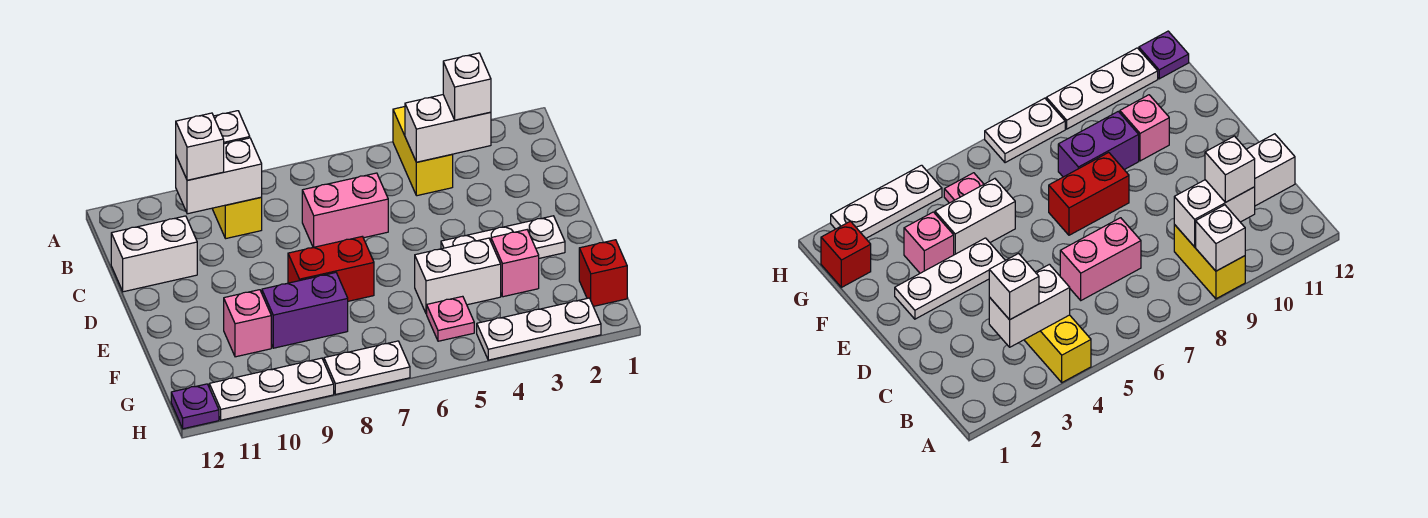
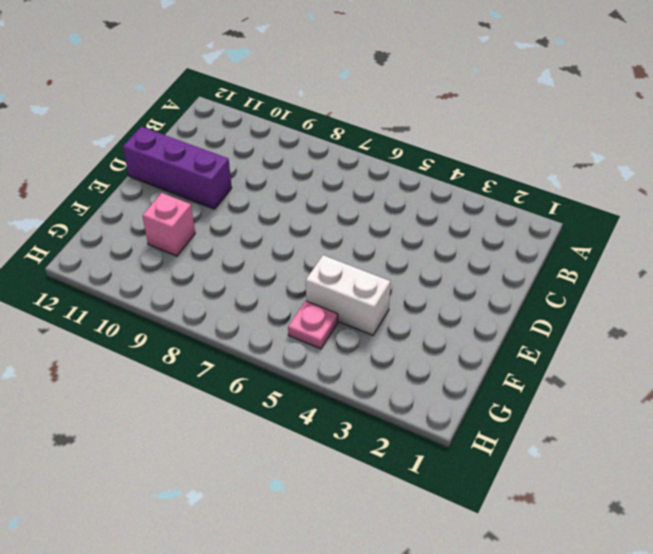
purple 1x3 brick [123,127,232,209] -> none
none -> yellow 1x2 brick [393,107,453,196]
none -> yellow 1x2 brick [212,197,262,239]
none -> pink 1x2 brick [302,173,388,247]

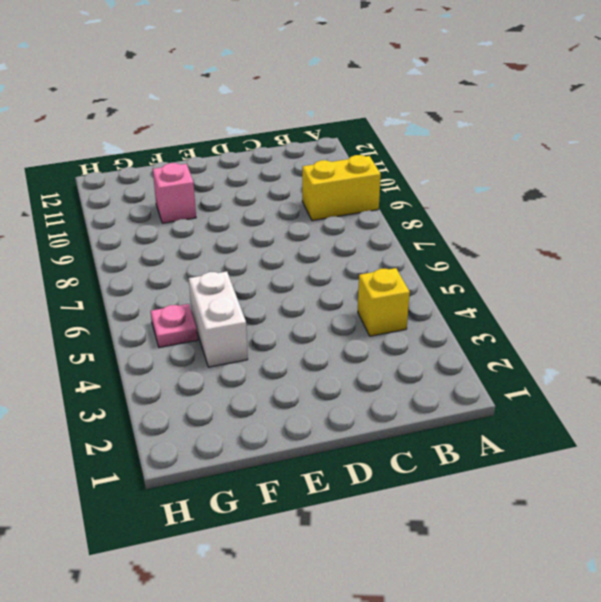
yellow 1x1 brick [358,268,410,336] -> yellow 1x2 brick [393,107,453,196]
none -> pink 1x2 brick [302,173,388,247]
none -> white 1x2 brick [111,216,197,292]
none -> white 1x3 plate [441,216,565,258]

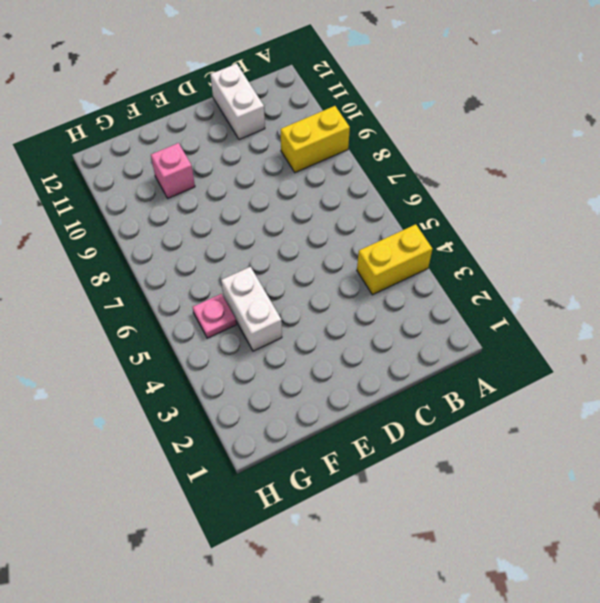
none -> pink 1x2 brick [302,173,388,247]
none -> white 1x3 plate [441,216,565,258]
none -> red 1x2 brick [288,236,374,301]

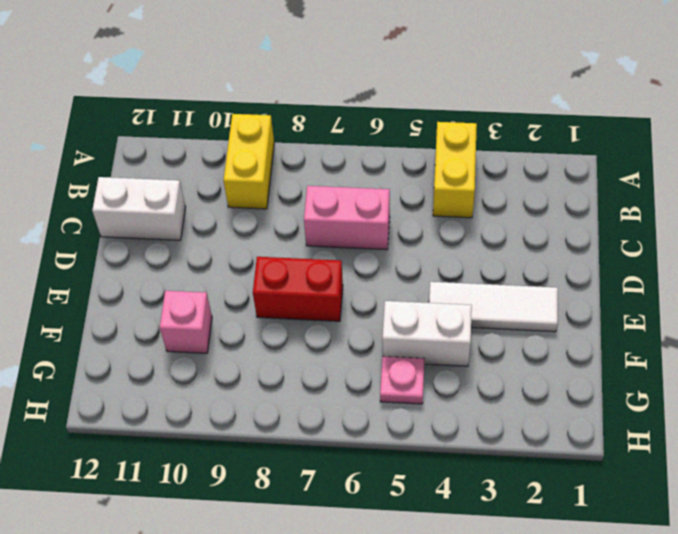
white 1x3 tile [429,282,558,332] -> white 1x3 plate [441,216,565,258]
none -> pink 1x1 brick [491,230,539,297]
none -> purple 1x2 brick [262,273,348,348]
none -> red 1x1 brick [579,240,627,306]

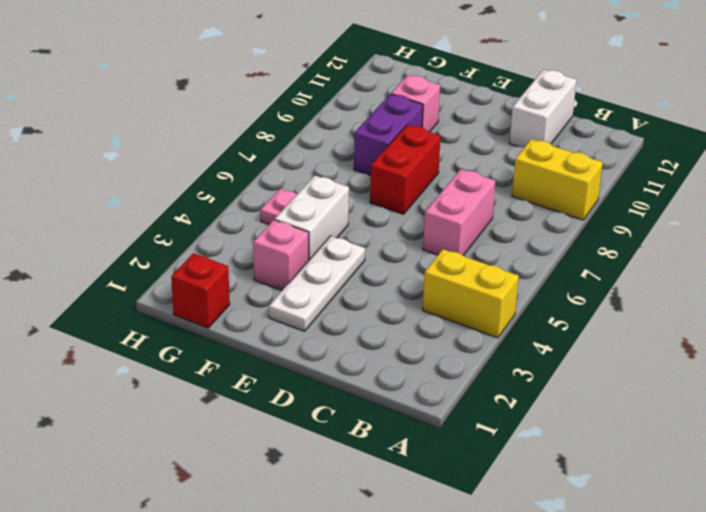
none -> white 1x3 plate [477,298,601,360]
none -> white 1x2 plate [324,341,410,394]
none -> white 1x3 plate [209,358,334,420]

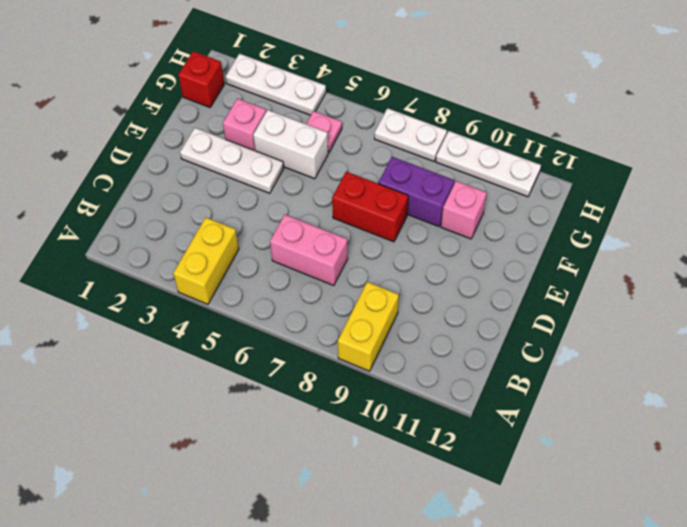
none -> white 1x2 brick [111,216,197,292]
none -> purple 1x1 plate [171,384,219,429]
none -> white 1x1 brick [214,111,250,144]

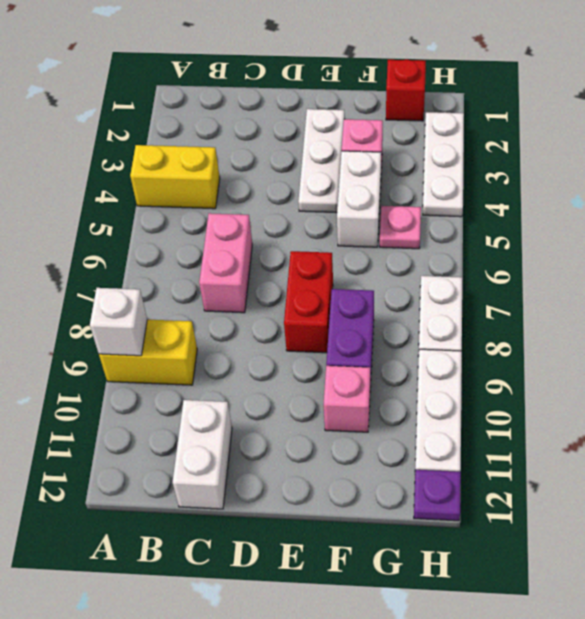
none -> white 1x2 brick [405,95,491,162]
none -> white 1x2 brick [176,138,262,214]
none -> white 1x1 brick [443,53,491,120]

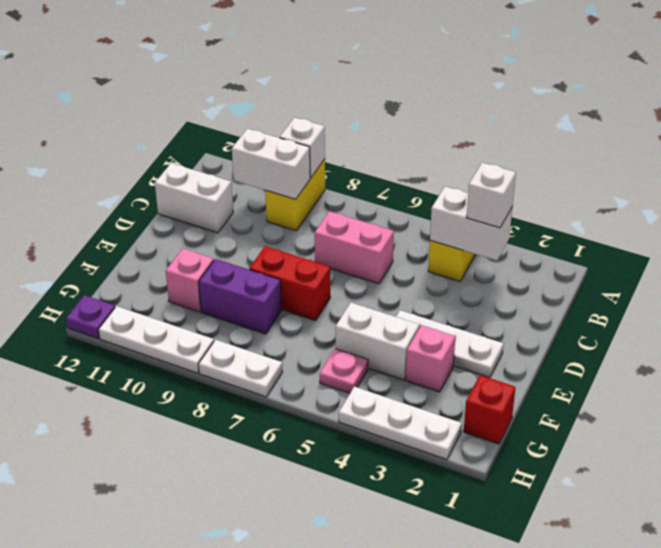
none -> white 1x1 brick [176,113,224,180]

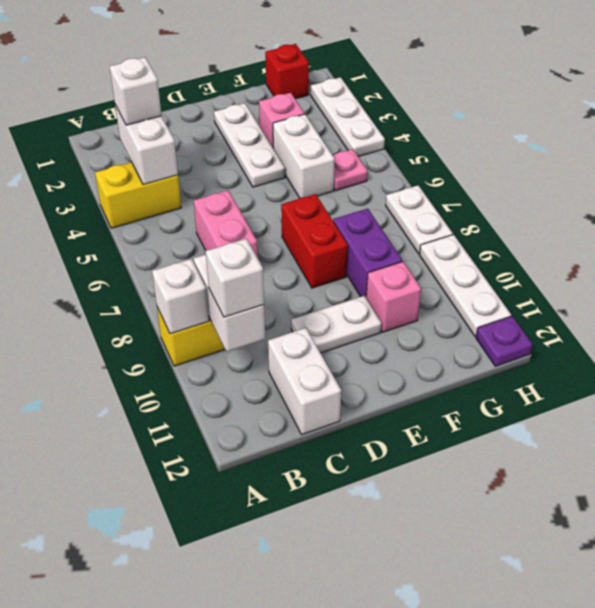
white 1x2 plate [291,296,381,353] -> none

